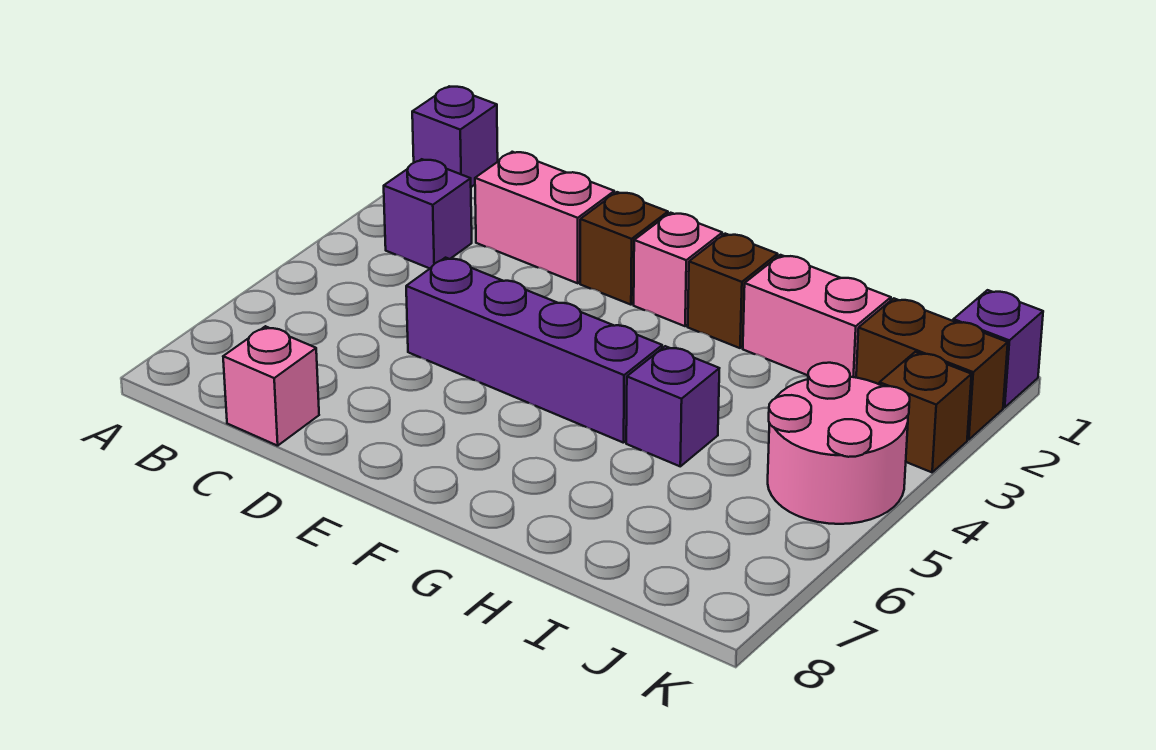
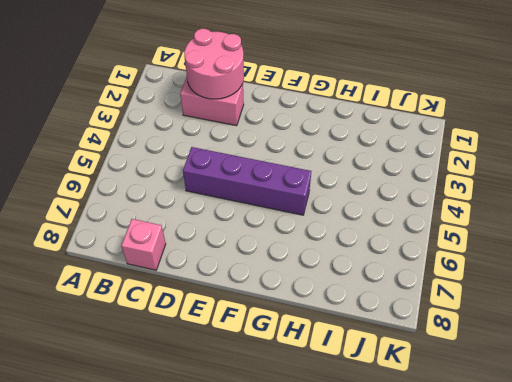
pink 2x2 round brick [184,29,244,99] -> pink 2x2 round brick moved to [768,363,910,524]
none -> purple 1x1 brick [412,86,498,187]
none -> purple 1x1 brick [384,159,472,268]
none -> brown 1x1 brick [580,192,668,305]

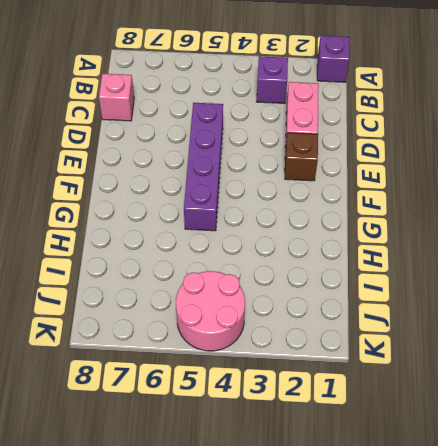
none -> pink 1x1 brick [634,213,722,326]
none -> brown 1x1 brick [688,234,778,348]
none -> pink 1x2 brick [743,255,891,378]

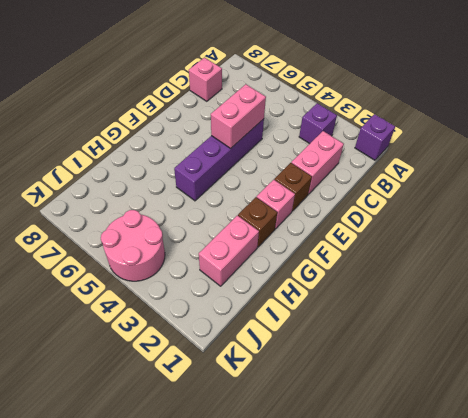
pink 1x2 brick [211,84,266,149] -> none
none -> purple 1x1 brick [626,346,719,466]
none -> brown 1x2 brick [856,298,1008,440]
none -> purple 1x1 brick [953,290,1043,408]

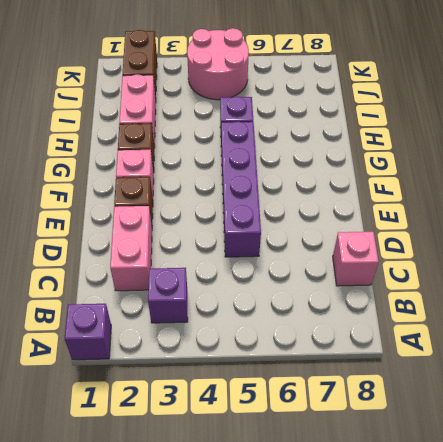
none -> purple 1x1 brick [953,290,1043,408]
none -> brown 1x1 brick [879,352,972,472]

